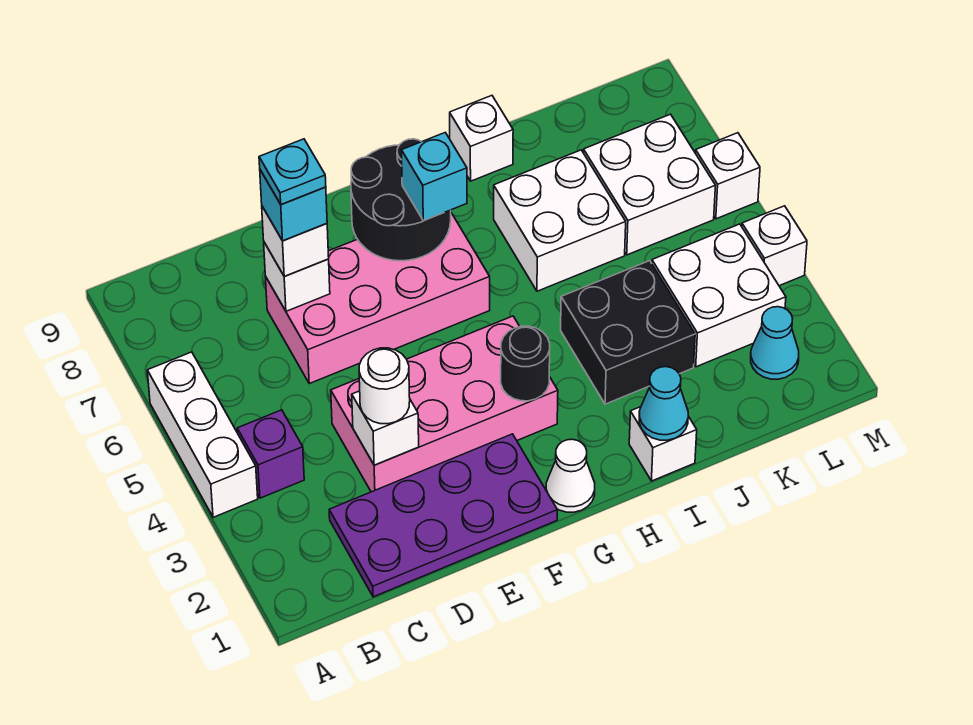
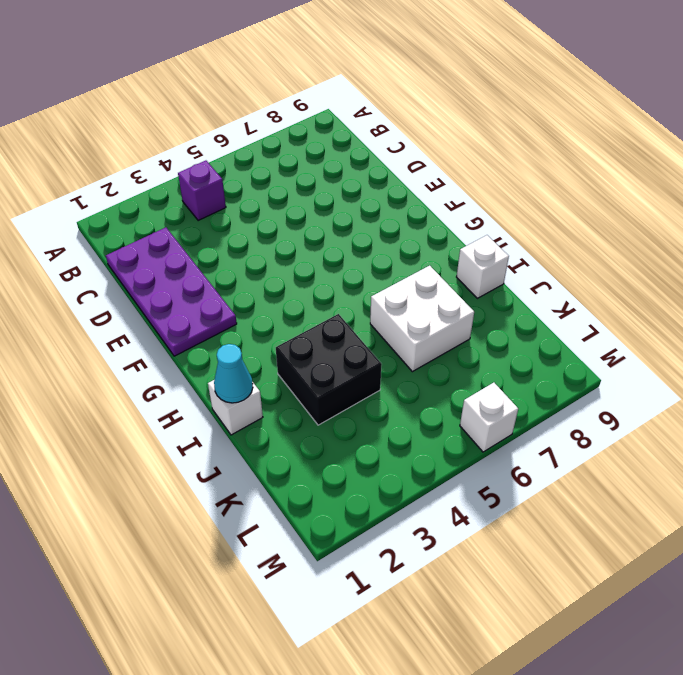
none -> white 1x3 brick [147,352,258,517]
none -> pink 2x4 brick [331,316,558,492]
none -> pink 2x4 brick [265,213,490,384]

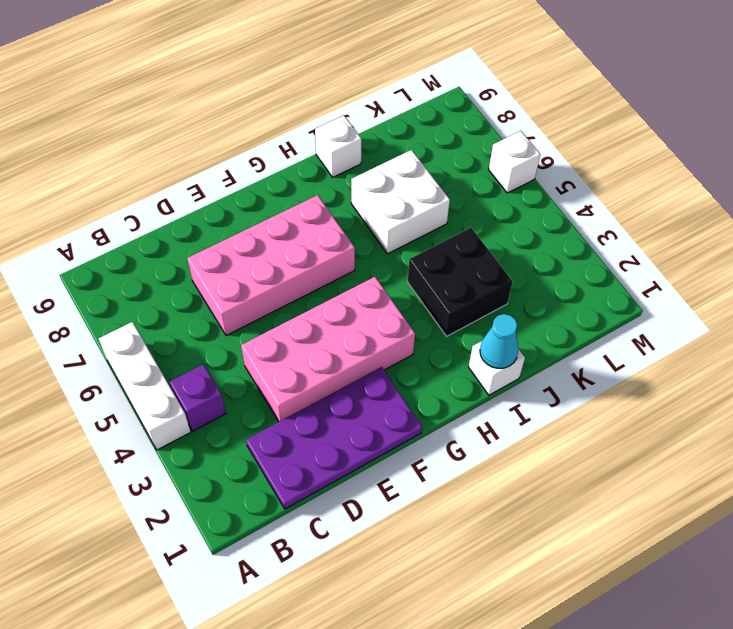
none -> white 1x1 cone [546,439,595,512]
none -> white 2x2 brick [652,224,786,367]
none -> white 2x2 brick [584,114,716,255]

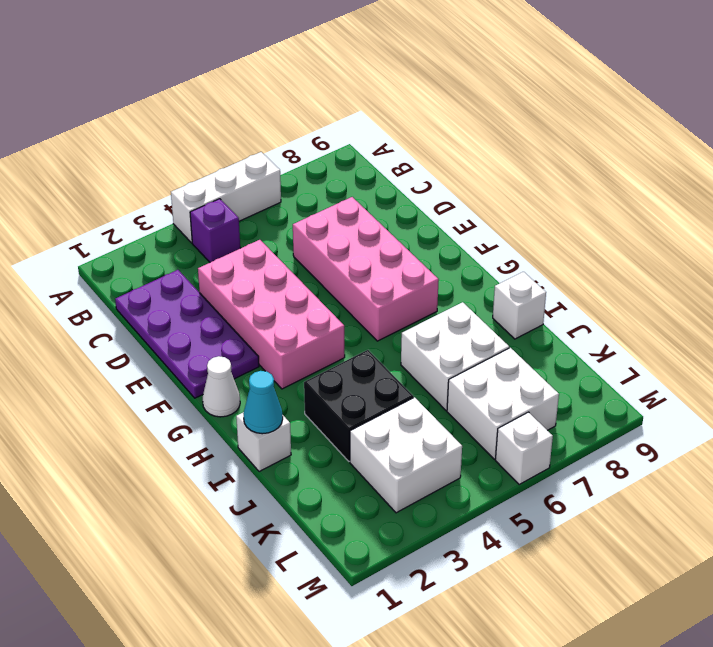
none -> cyan 1x1 cone [751,307,799,379]
none -> white 1x1 brick [742,206,807,286]
none -> white 1x1 brick [352,391,419,465]

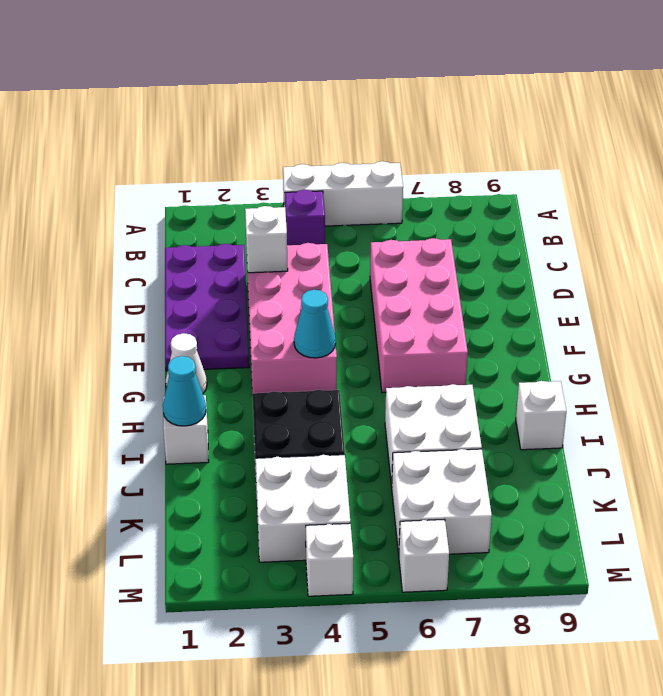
cyan 1x1 cone [294,290,336,358] -> cyan 1x1 cone moved to [751,307,799,379]
none -> white 1x1 brick [264,242,330,311]
none -> black 2x2 round brick [351,139,451,261]
none -> black 1x1 round brick [501,326,550,401]

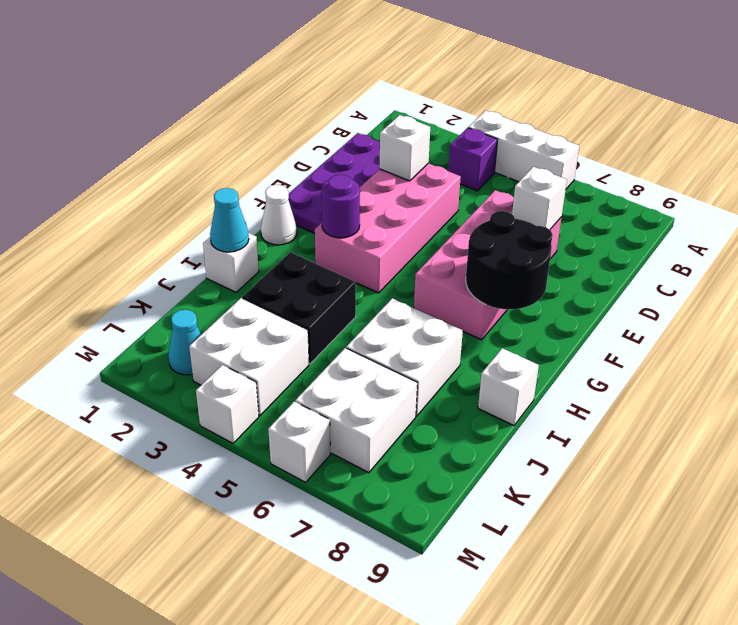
purple 1x1 round brick [321,175,360,238] -> black 1x1 round brick [501,326,550,401]
none -> white 1x1 round brick [359,348,410,424]
none -> white 1x1 brick [262,207,329,276]
none -> cyan 1x1 brick [402,133,467,221]

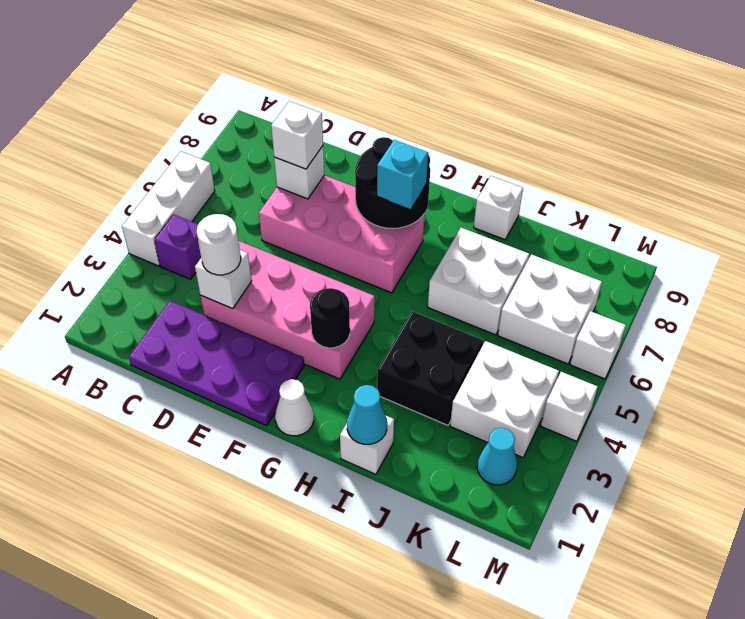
none -> cyan 1x1 brick [260,170,327,241]
none -> cyan 1x1 plate [259,139,326,205]

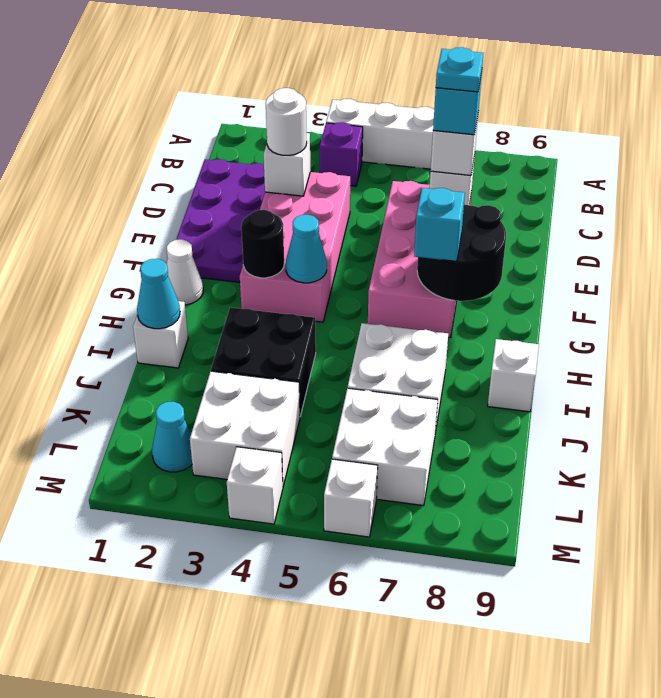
cyan 1x1 cone [286,215,327,283] -> none

